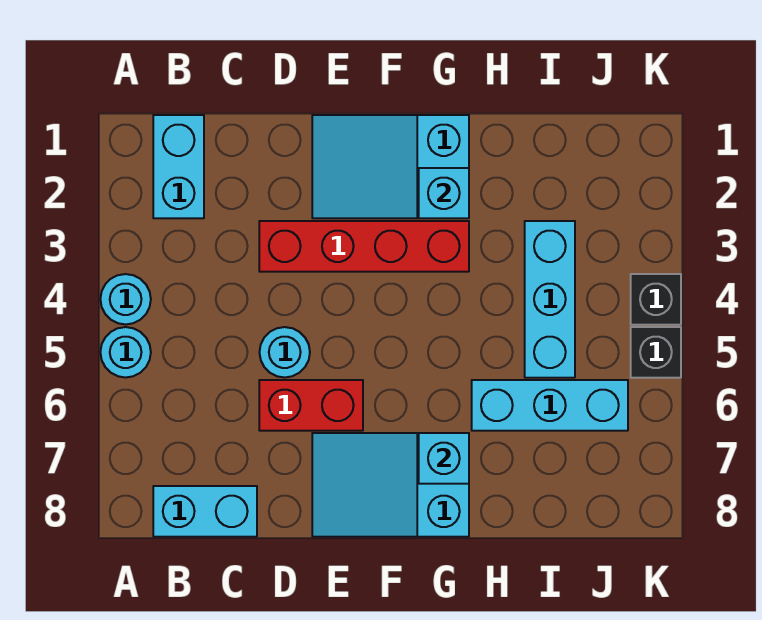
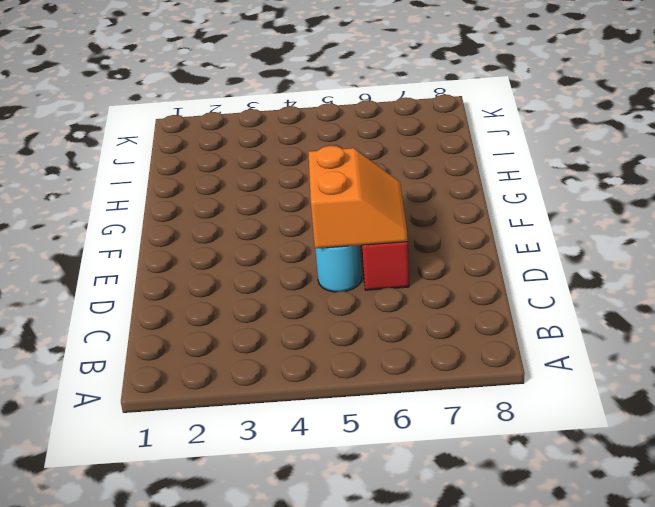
orange 2x2 slope [308,146,408,249] -> none
none -> cyan 1x1 round brick [100,274,151,325]
none -> cyan 1x1 round brick [100,327,151,378]
none -> cyan 1x2 brick [153,115,204,218]

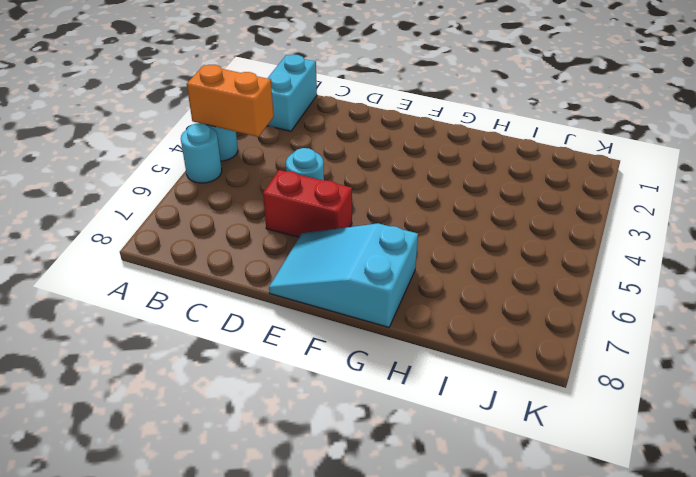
orange 1x2 brick [187,65,274,137] -> none
none -> cyan 1x2 brick [153,486,257,537]
none -> red 1x4 brick [259,221,469,272]
none -> cyan 2x3 slope [312,115,469,218]

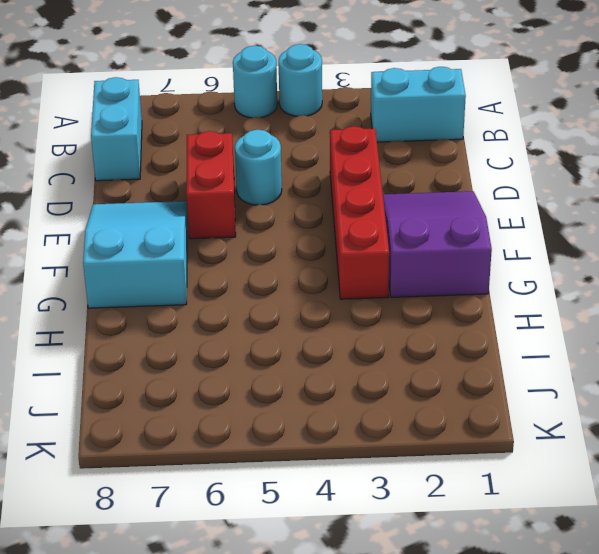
purple 2x3 slope [383,191,492,297] -> cyan 2x3 slope [312,115,469,218]
none -> cyan 1x3 brick [472,380,628,431]
none -> cyan 1x3 brick [525,221,575,378]
none -> black 1x1 brick [631,274,681,325]

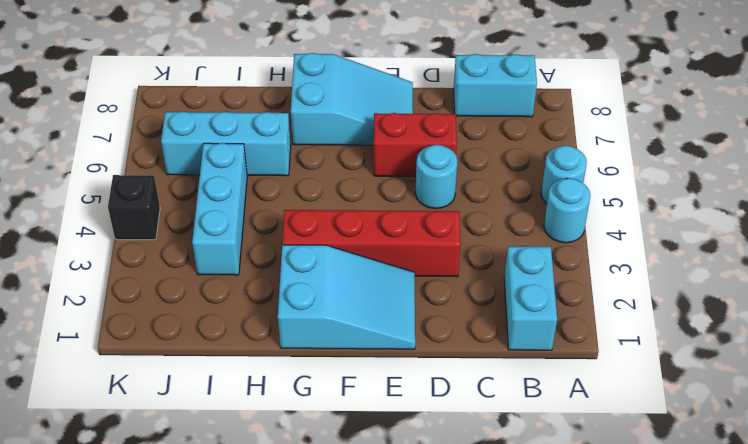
none -> black 1x1 brick [631,327,681,378]
none -> cyan 1x1 brick [419,168,469,218]
none -> cyan 1x1 brick [419,433,469,484]

